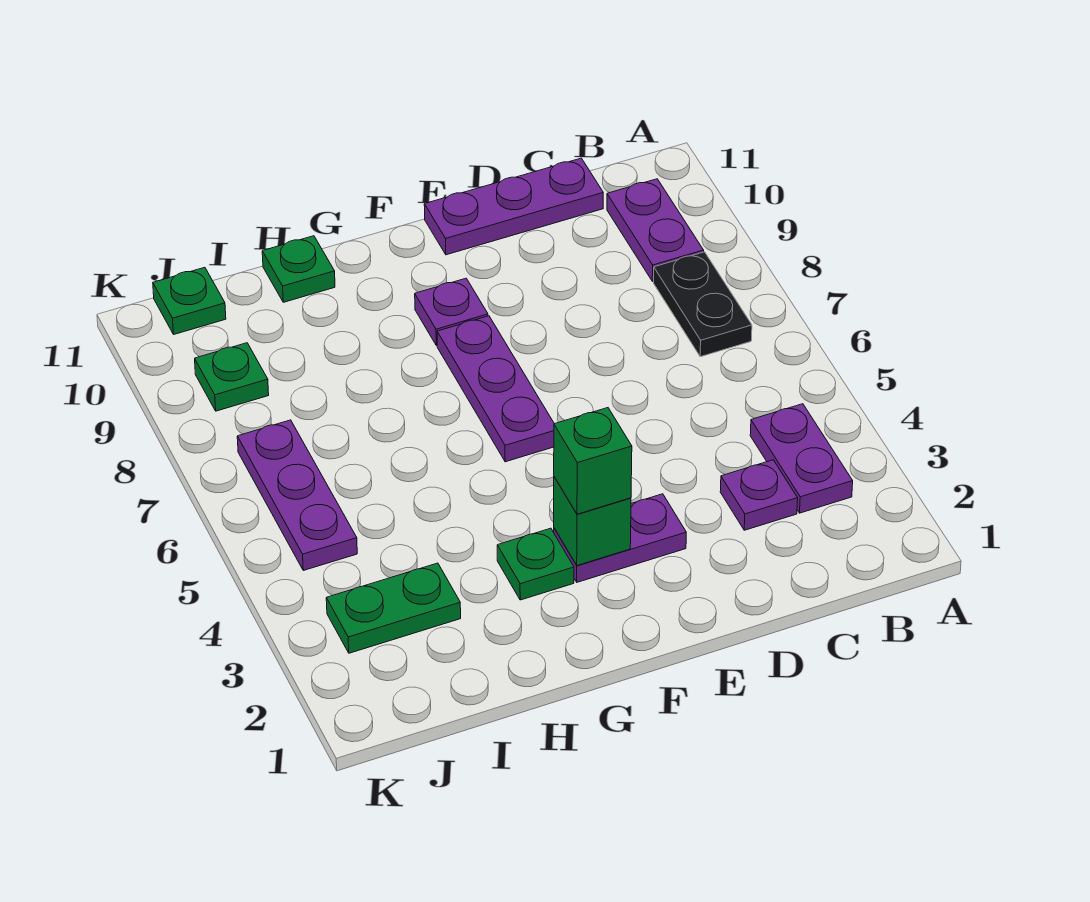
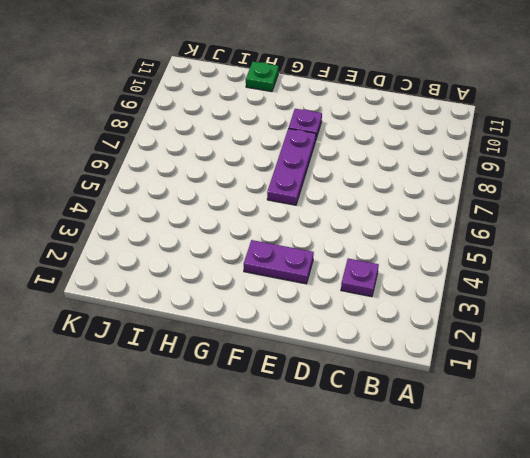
none -> purple 1x2 plate [750,404,853,513]
none -> black 1x2 plate [654,252,752,357]
none -> purple 1x2 plate [607,179,704,281]

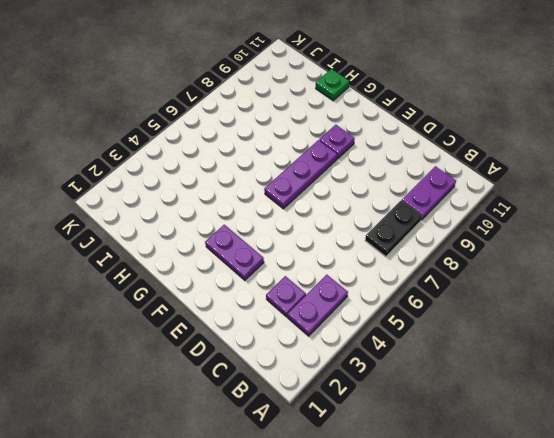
none -> purple 1x3 plate [424,158,603,255]
none -> green 1x1 plate [497,528,574,600]
none -> green 1x2 plate [326,563,461,653]

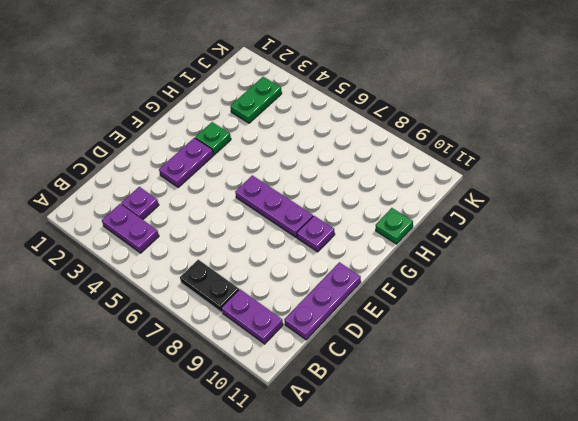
none -> purple 1x3 plate [237,420,357,570]
none -> green 1x1 plate [195,343,269,411]
none -> green 1x1 plate [153,267,226,334]

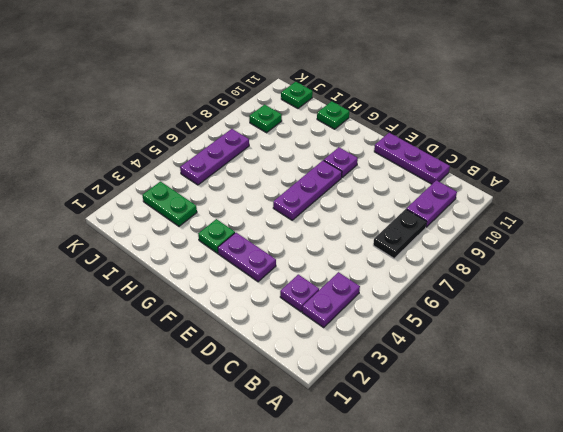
none -> green 1x1 brick [554,477,631,565]
none -> green 1x1 brick [554,408,632,514]

